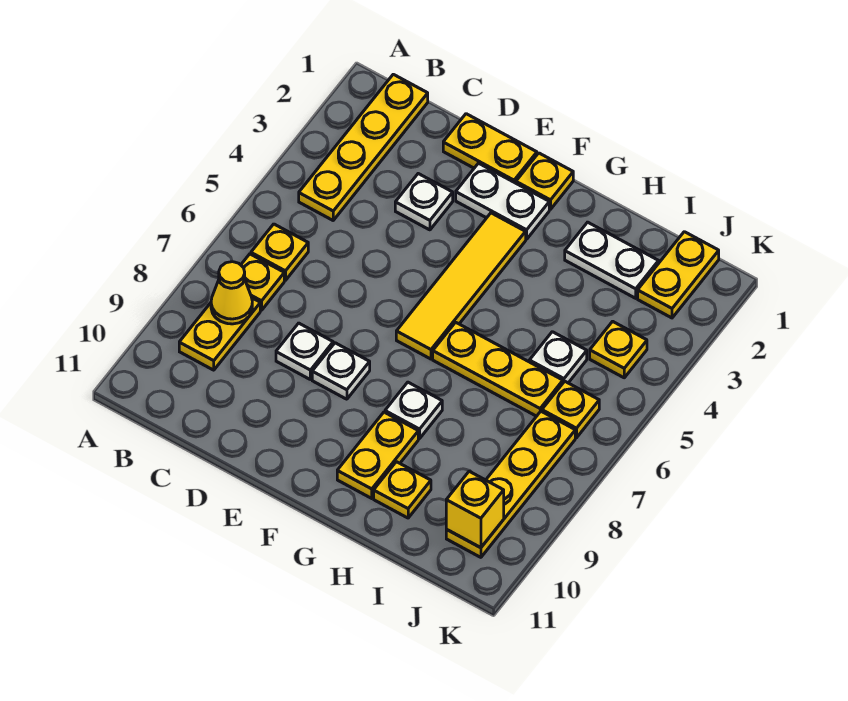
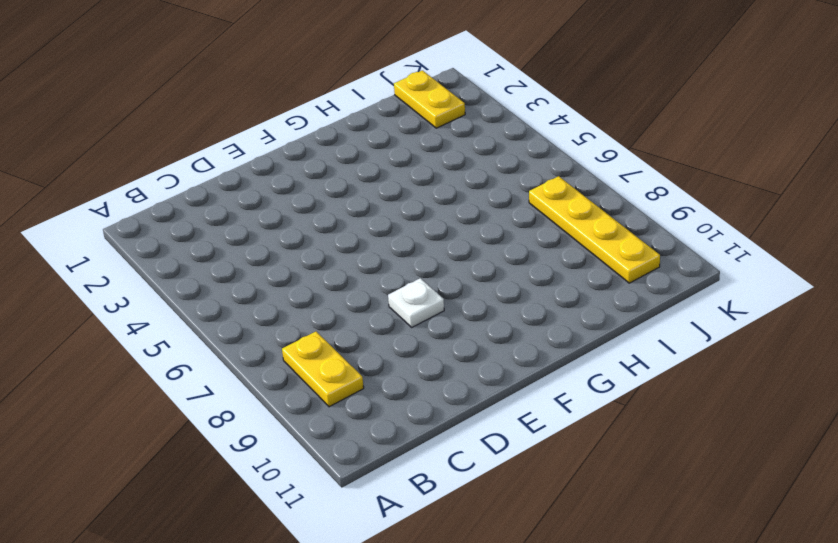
none -> yellow 1x4 plate [299,74,428,220]
none -> yellow 1x1 plate [251,224,308,280]
none -> yellow 1x1 plate [241,254,284,310]

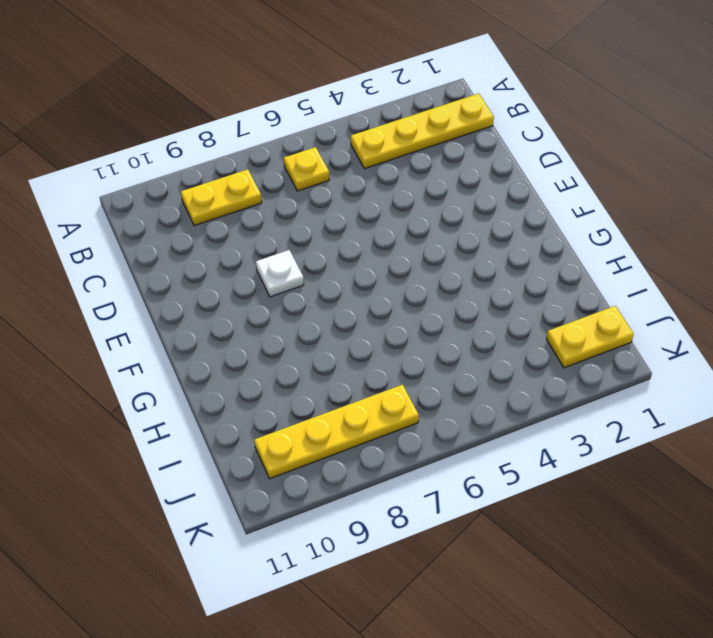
none -> yellow 1x1 plate [241,254,284,310]
none -> yellow 1x2 plate [443,114,537,183]
none -> white 1x1 plate [395,174,453,230]

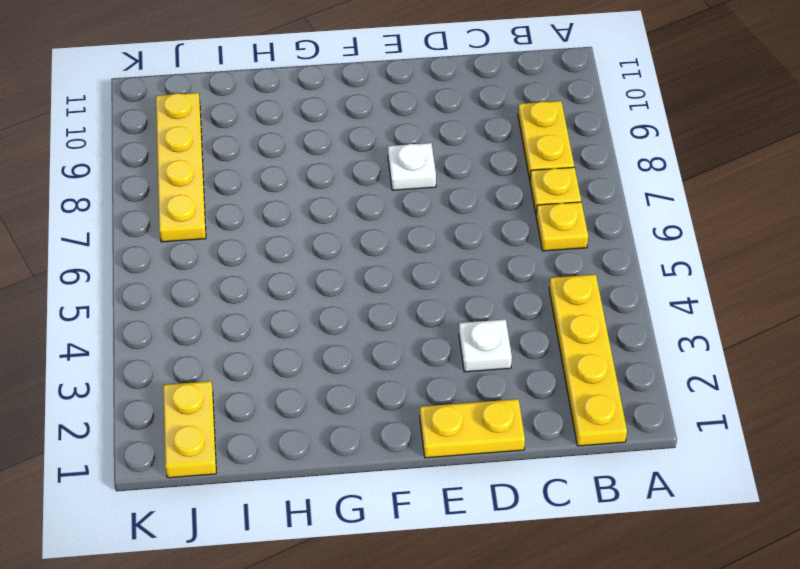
none -> white 1x1 plate [276,323,333,379]
none -> white 1x2 plate [456,163,549,239]
none -> yellow 1x1 plate [516,153,573,209]

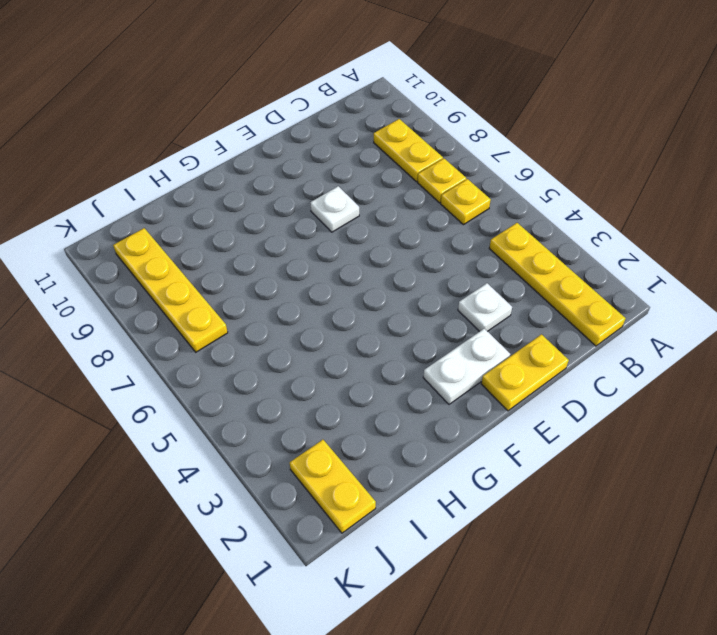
none -> white 1x1 plate [276,323,333,379]
none -> yellow 1x1 plate [516,153,573,209]
none -> yellow 1x4 tile [396,213,526,359]

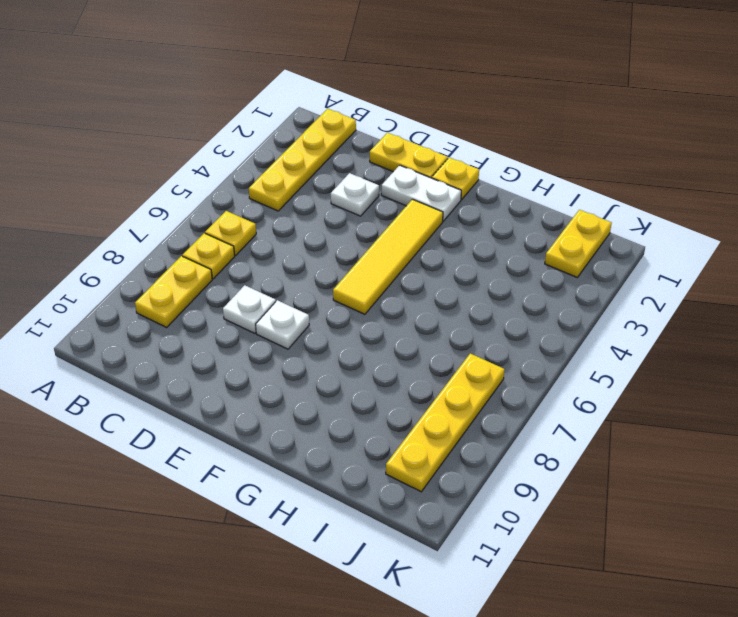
none -> yellow 1x3 plate [433,322,563,416]
none -> white 1x1 plate [385,382,442,439]
none -> yellow 1x2 plate [337,412,418,498]

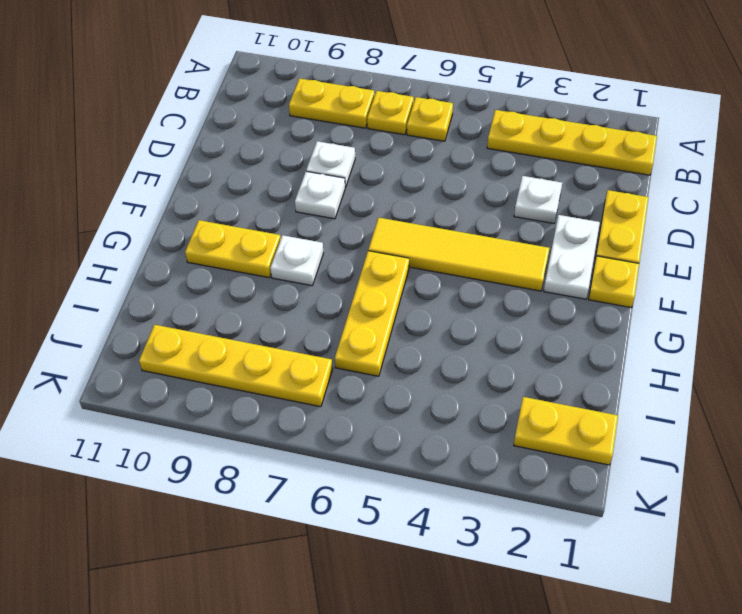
none -> white 1x2 plate [565,222,659,298]
none -> yellow 1x1 plate [374,462,431,518]
none -> white 1x1 plate [529,332,587,383]

